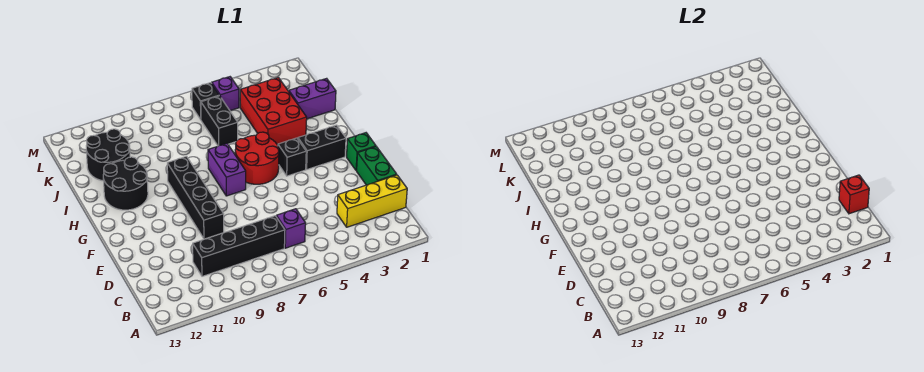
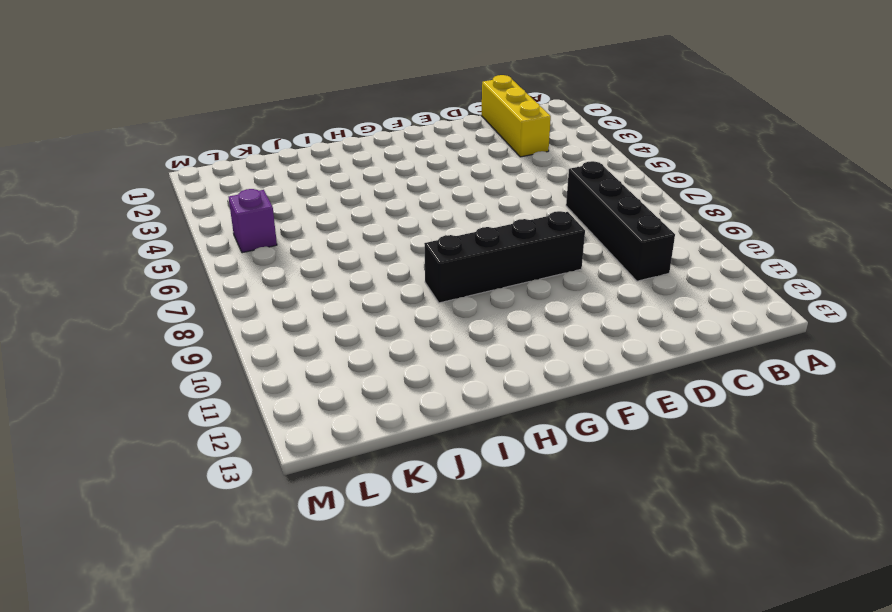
none -> purple 1x1 brick [276,209,306,248]
none -> green 1x2 brick [357,147,397,185]
none -> green 1x1 brick [347,133,376,171]

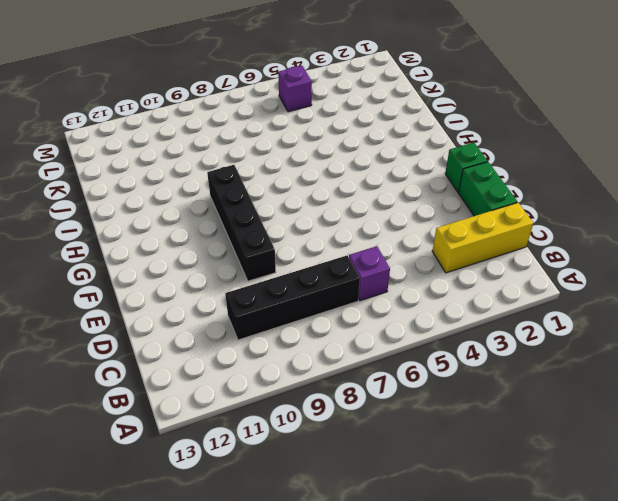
none -> black 1x2 brick [298,125,346,169]
none -> black 1x1 brick [278,138,306,176]
none -> red 2x2 round brick [235,132,279,184]

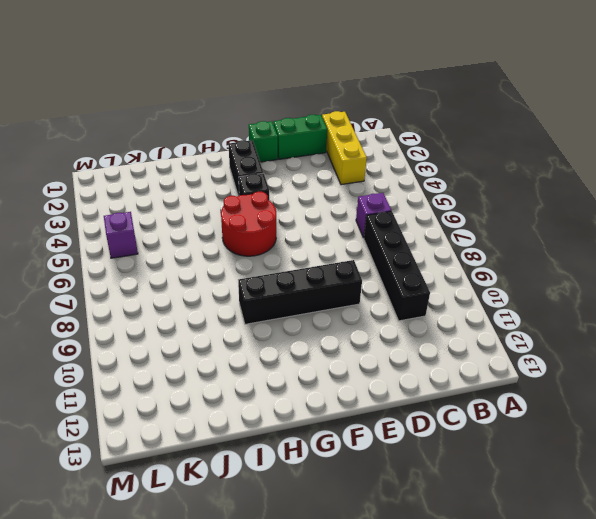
none -> purple 1x2 brick [208,144,246,196]
none -> black 2x2 round brick [103,157,148,210]
none -> red 2x3 brick [240,77,307,145]

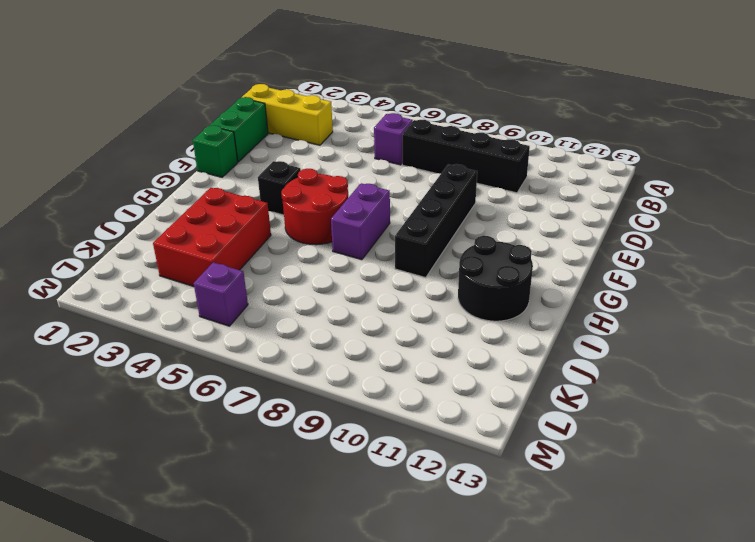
none -> black 1x2 brick [298,125,346,169]
none -> purple 1x2 brick [289,78,336,119]
none -> black 1x2 brick [201,96,238,146]

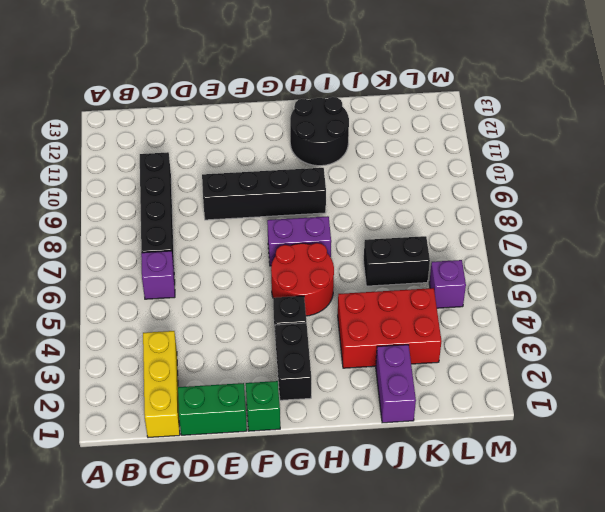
none -> black 2x2 round brick [86,129,130,181]
none -> black 1x1 brick [192,83,219,119]
none -> red 1x1 brick [839,175,869,214]

